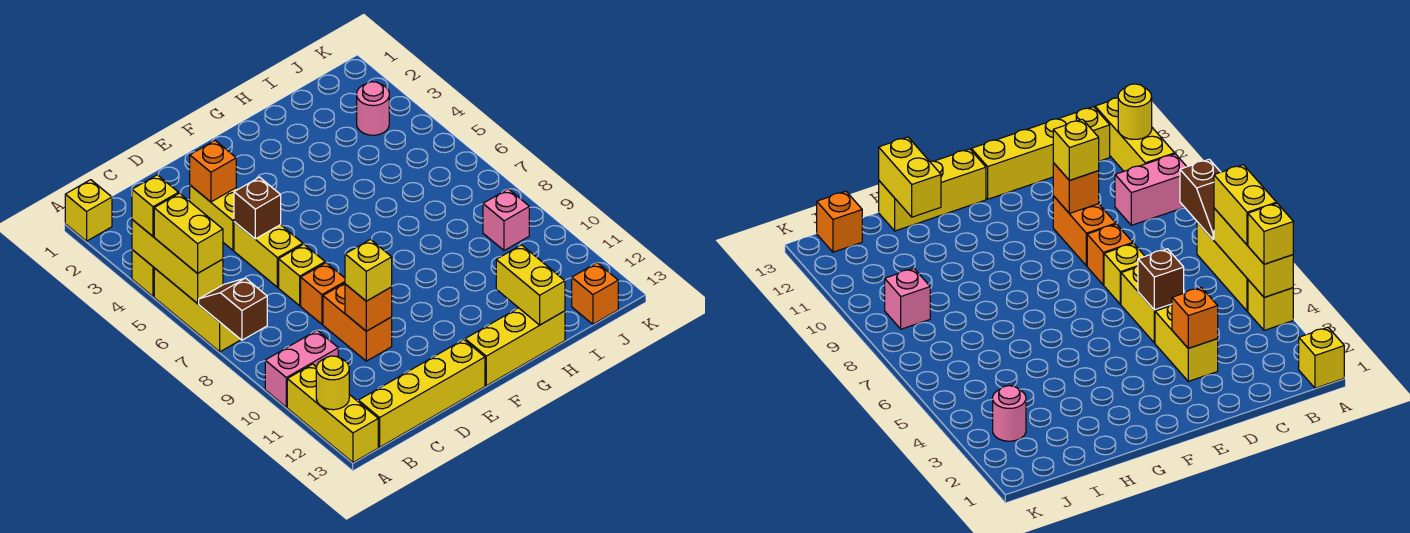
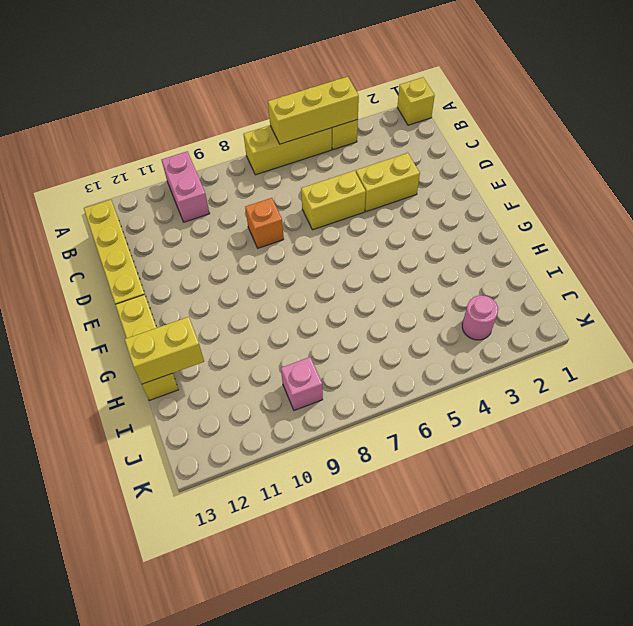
none -> yellow 1x3 brick [287,364,378,462]
none -> yellow 1x1 brick [279,244,325,306]
none -> orange 1x2 brick [323,283,392,361]

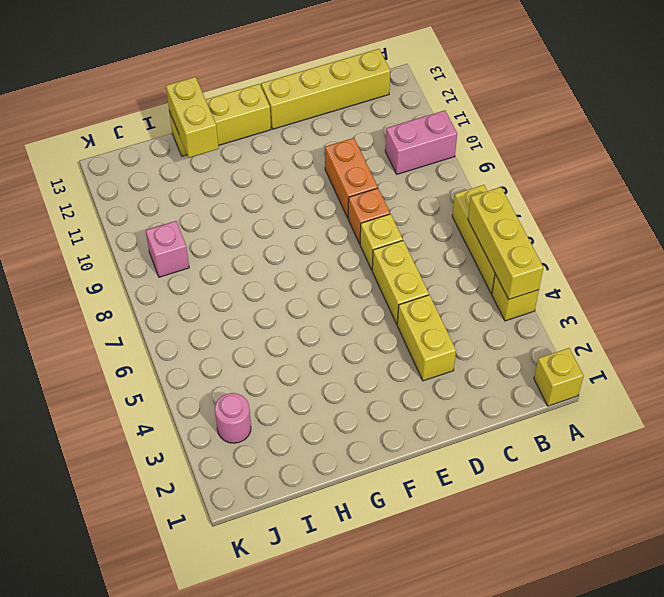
none -> yellow 1x3 brick [287,364,378,462]
none -> orange 1x1 brick [572,263,618,324]
none -> brown 1x2 slope [199,278,267,340]

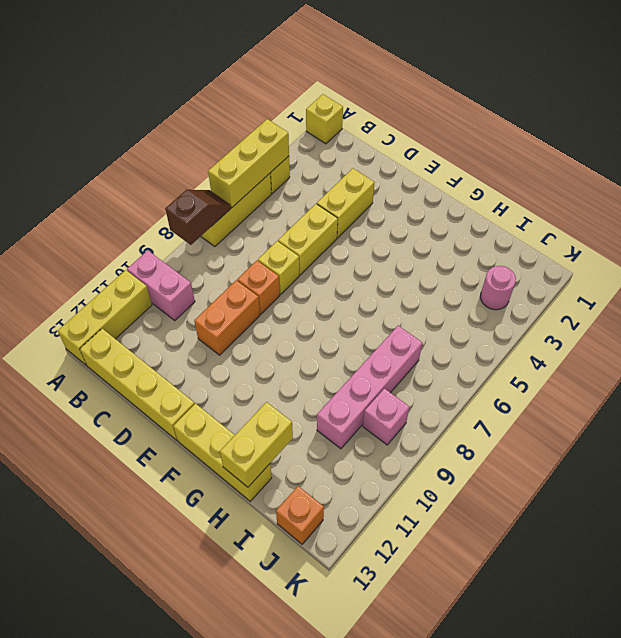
pink 1x4 brick [317,326,422,449] -> none
none -> yellow 1x1 round brick [316,356,349,410]
none -> orange 1x1 brick [190,141,236,202]
none -> brown 1x1 brick [234,177,281,239]

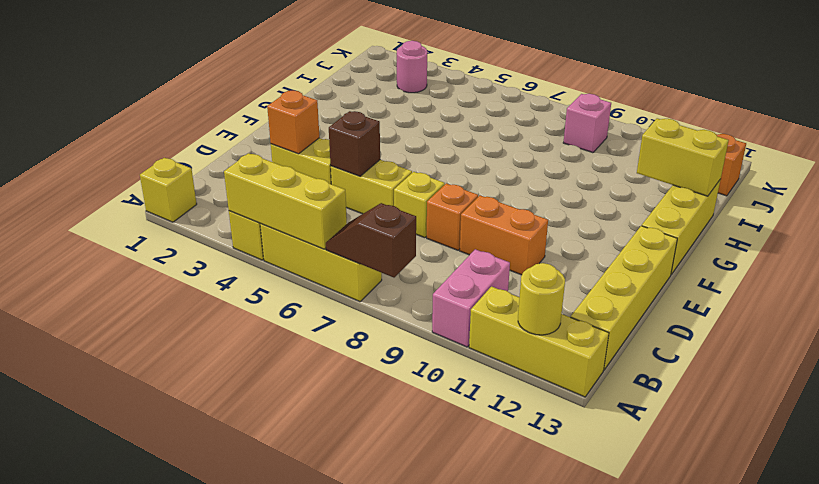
none -> orange 1x1 brick [345,284,392,331]
none -> yellow 1x1 brick [132,175,178,236]
none -> yellow 1x2 brick [154,193,223,274]

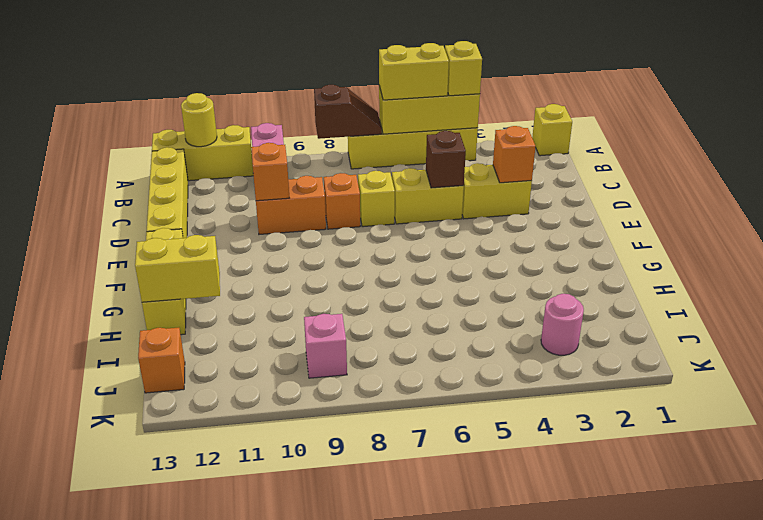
none -> yellow 1x1 brick [345,240,392,301]

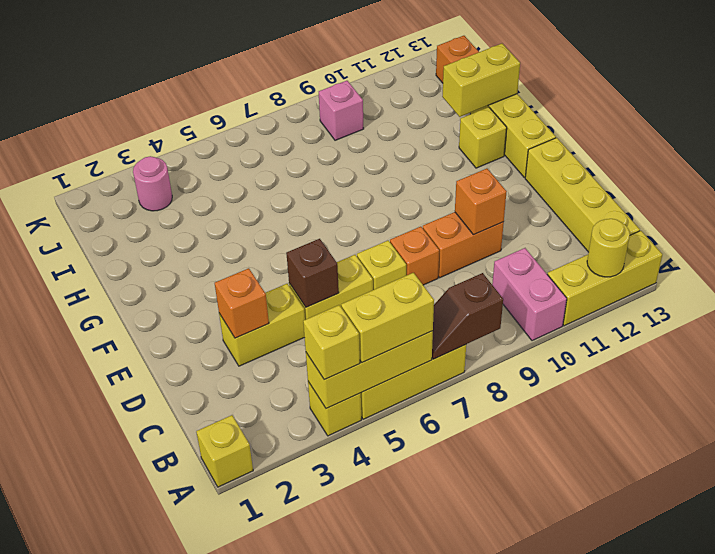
yellow 1x1 brick [459,107,507,168] -> yellow 1x1 brick moved to [345,240,392,301]

